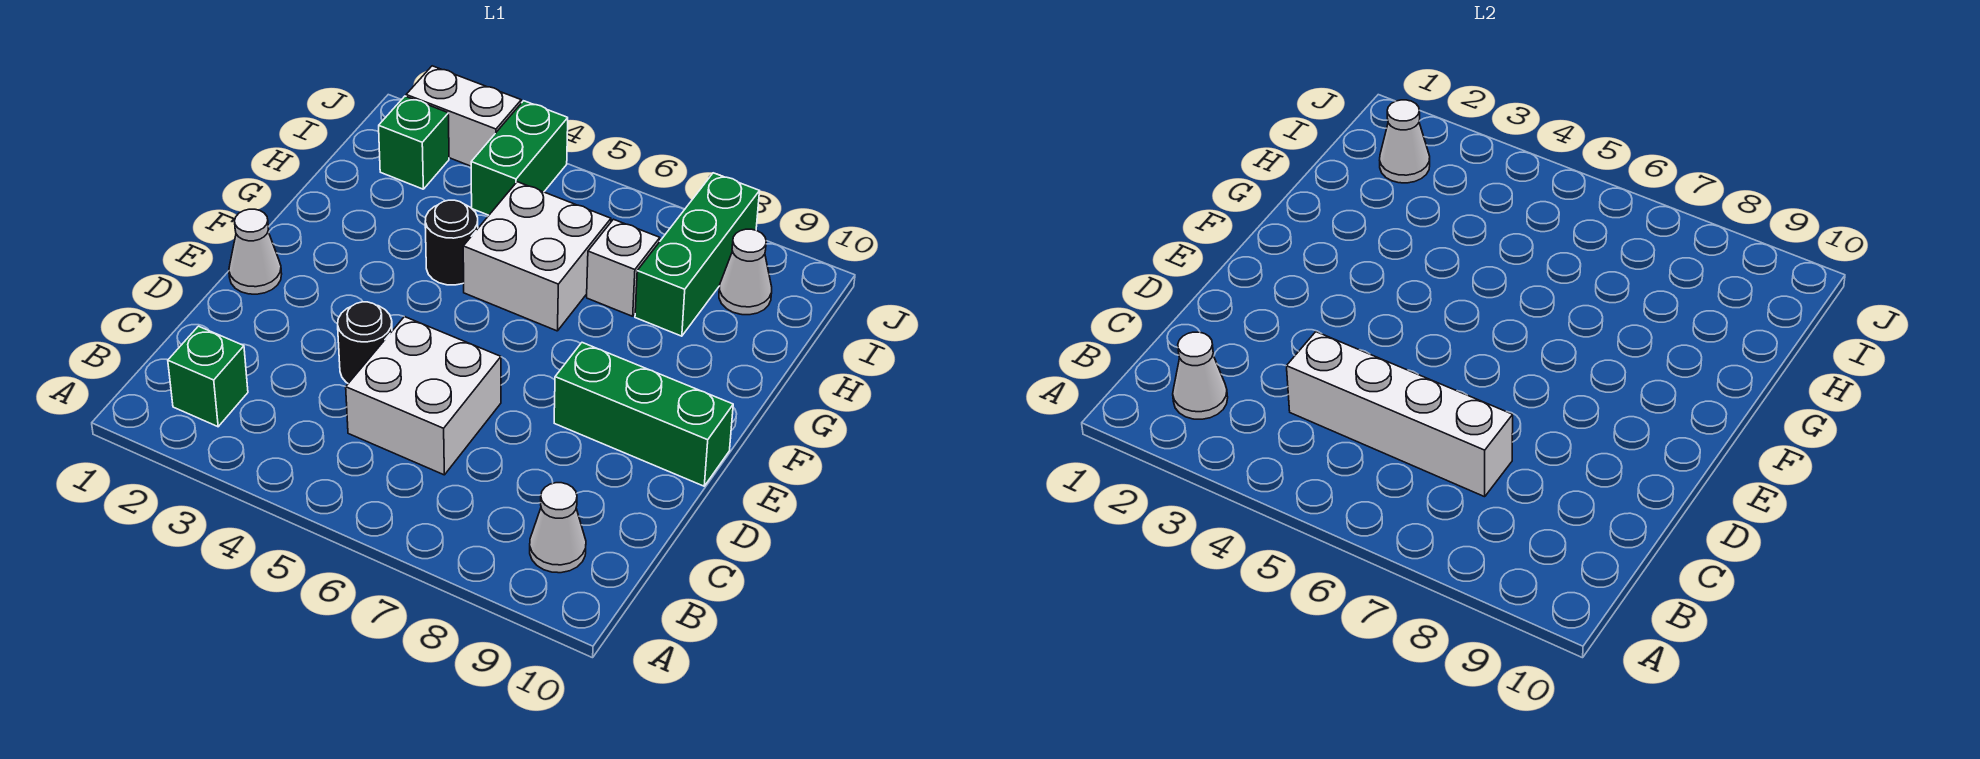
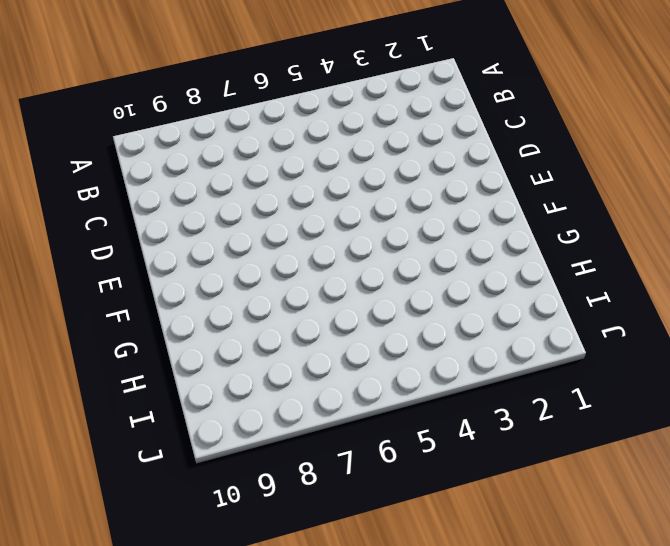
none -> green 1x1 brick [168,326,248,427]
none -> white 1x1 cone [530,483,586,573]
none -> white 2x2 brick [346,317,501,475]

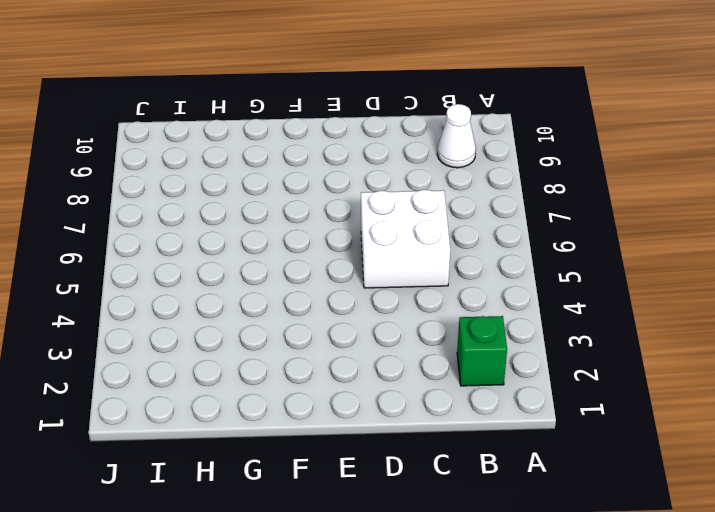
none -> black 1x1 round brick [338,302,392,383]
none -> white 1x1 cone [229,209,282,294]
none -> green 1x3 brick [554,343,733,486]

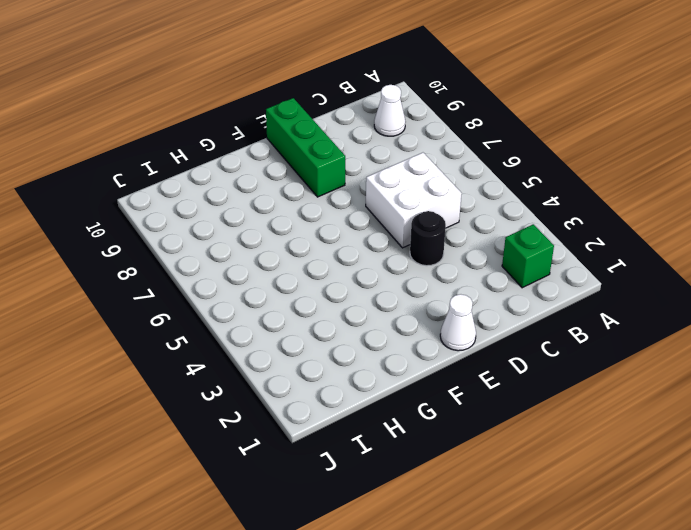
none -> black 1x1 round brick [425,200,478,285]
none -> white 2x2 brick [463,182,611,331]
none -> white 1x1 brick [587,219,660,316]

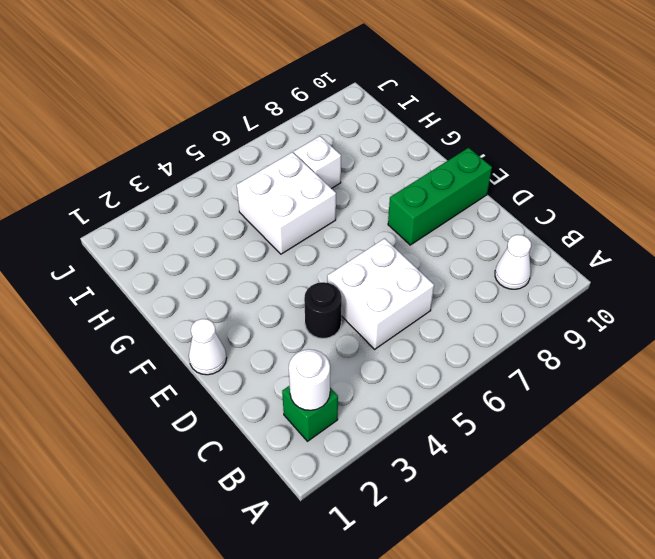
white 1x1 round brick [289,349,330,410] -> white 1x1 cone [1173,332,1228,419]
none -> black 1x1 round brick [425,200,478,285]
none -> green 1x3 brick [635,173,759,336]
none -> green 1x1 brick [379,96,449,189]

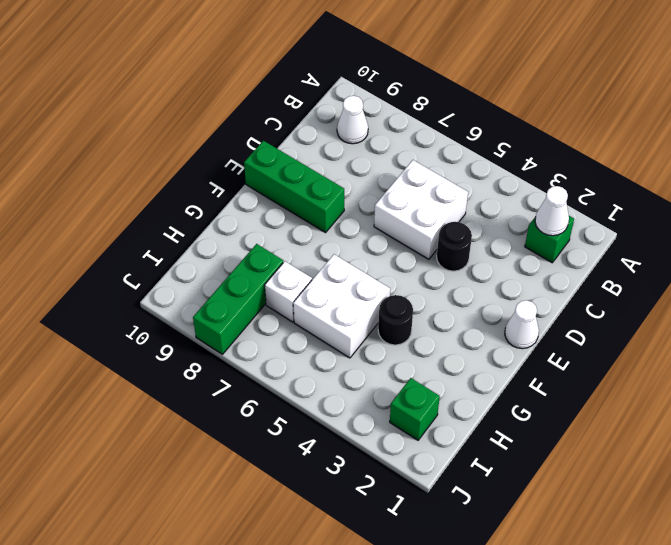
none -> green 1x2 brick [471,101,568,215]
none -> white 1x1 cone [719,229,772,315]
none -> white 1x2 brick [406,66,521,166]

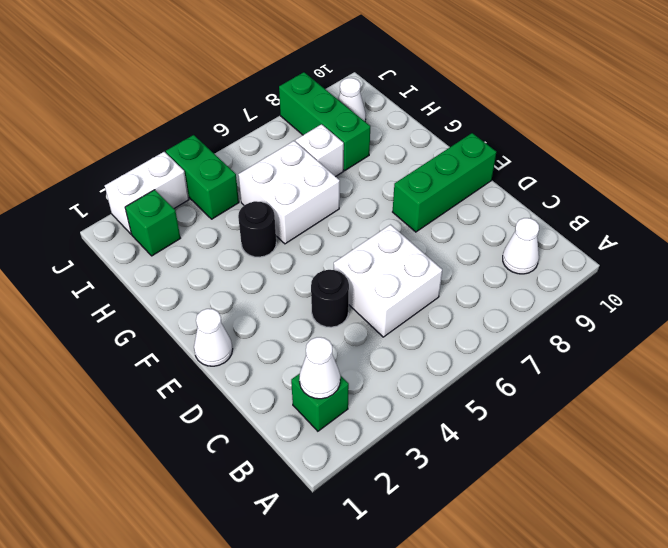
none -> white 1x4 brick [1287,332,1513,497]
none -> white 1x1 cone [1380,100,1430,183]

